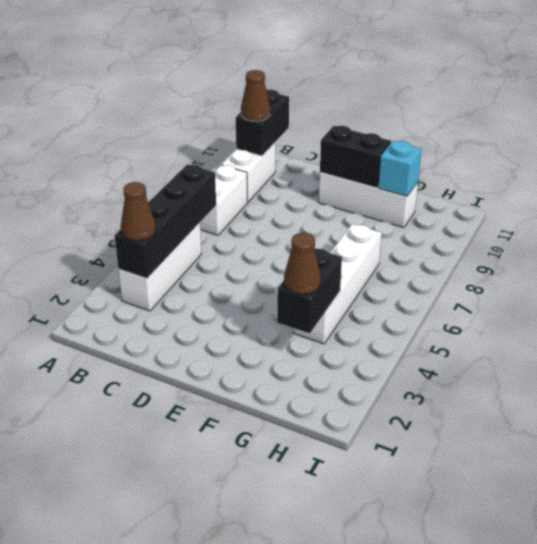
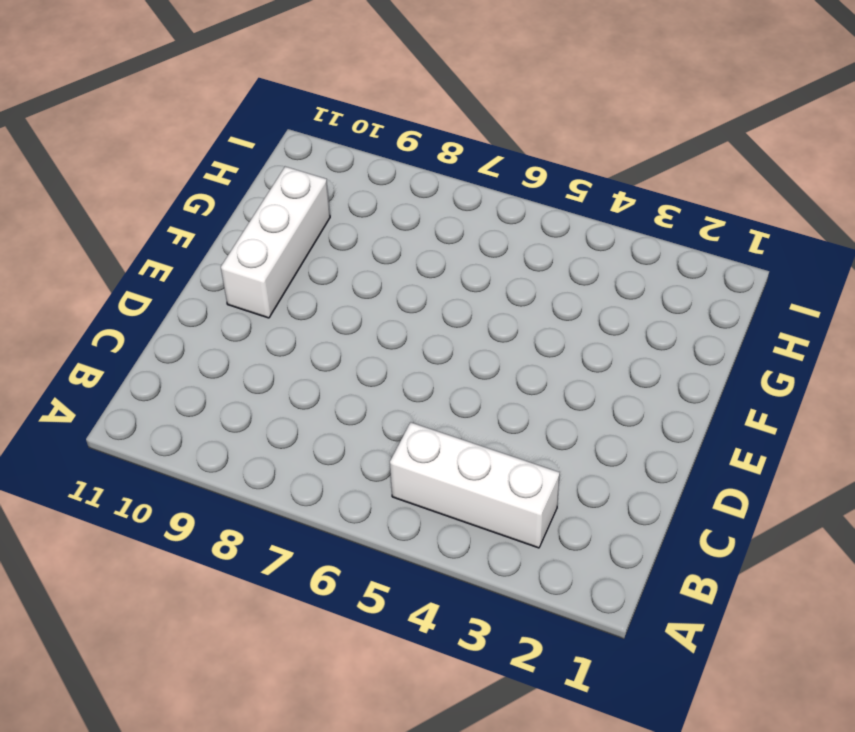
none -> white 1x2 brick [200,165,248,235]
none -> white 1x2 brick [221,143,275,202]
none -> white 1x4 brick [293,224,382,344]

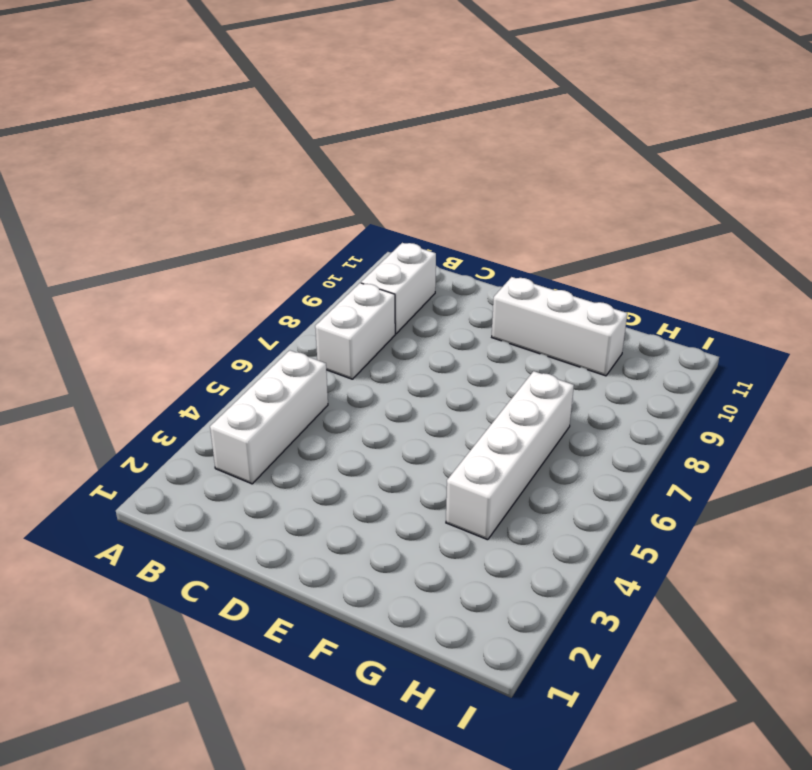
none -> black 1x4 brick [115,164,216,279]
none -> black 1x2 brick [236,90,289,156]
none -> black 1x2 brick [320,125,391,188]

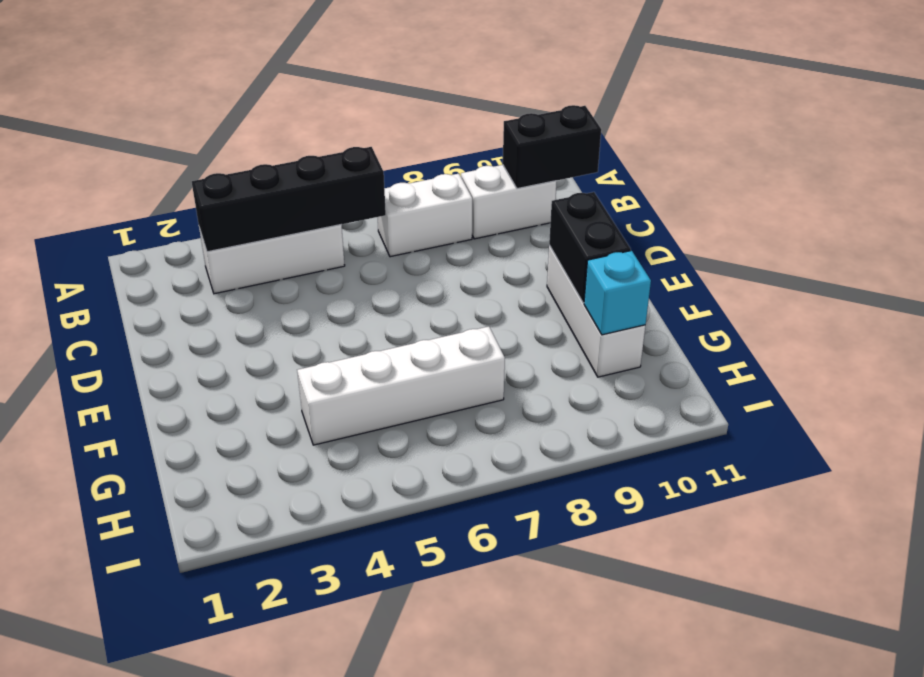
none -> black 1x2 brick [277,248,342,333]
none -> brown 1x1 cone [121,182,156,241]
none -> brown 1x1 cone [241,70,270,121]

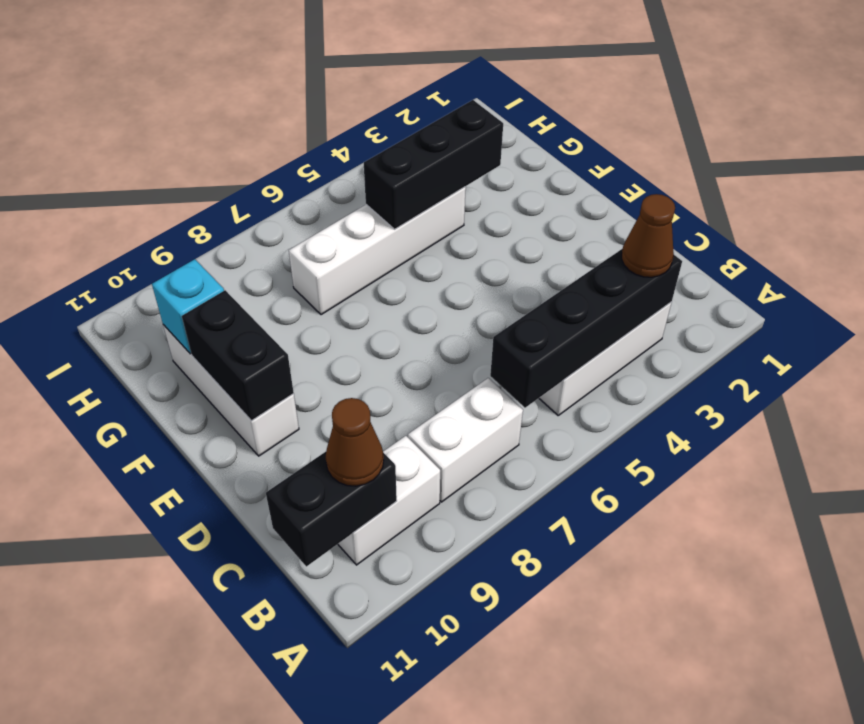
black 1x3 brick [364,100,503,229] -> black 1x2 brick [277,248,342,333]
none -> brown 1x1 cone [284,233,321,294]

